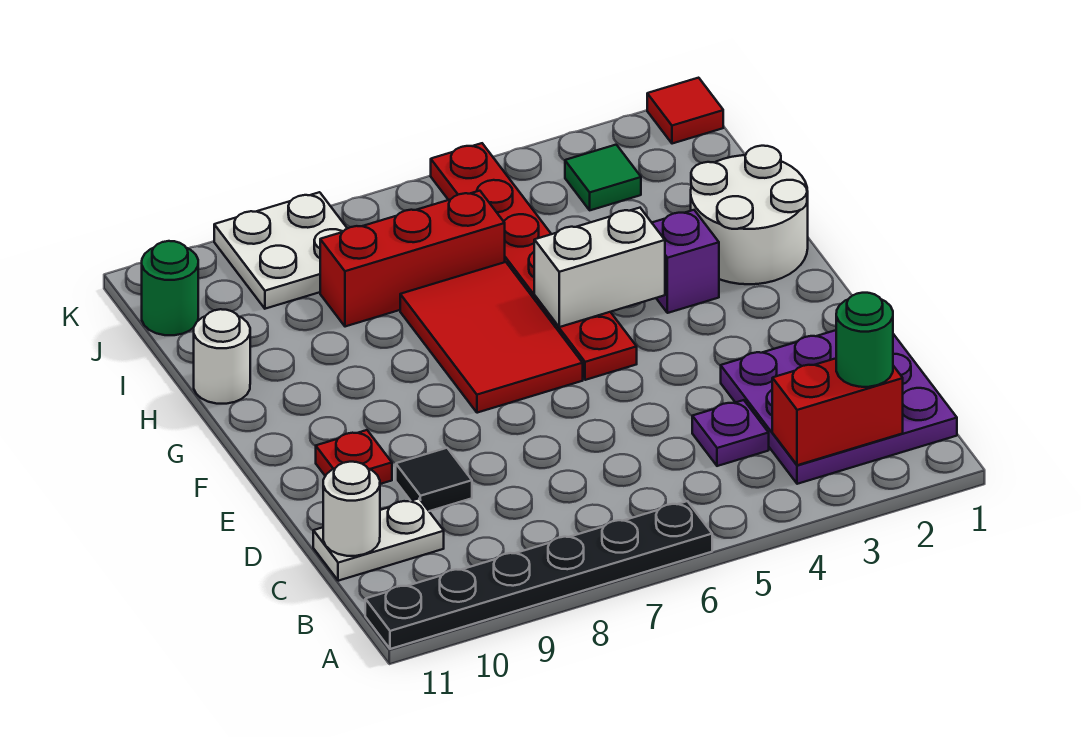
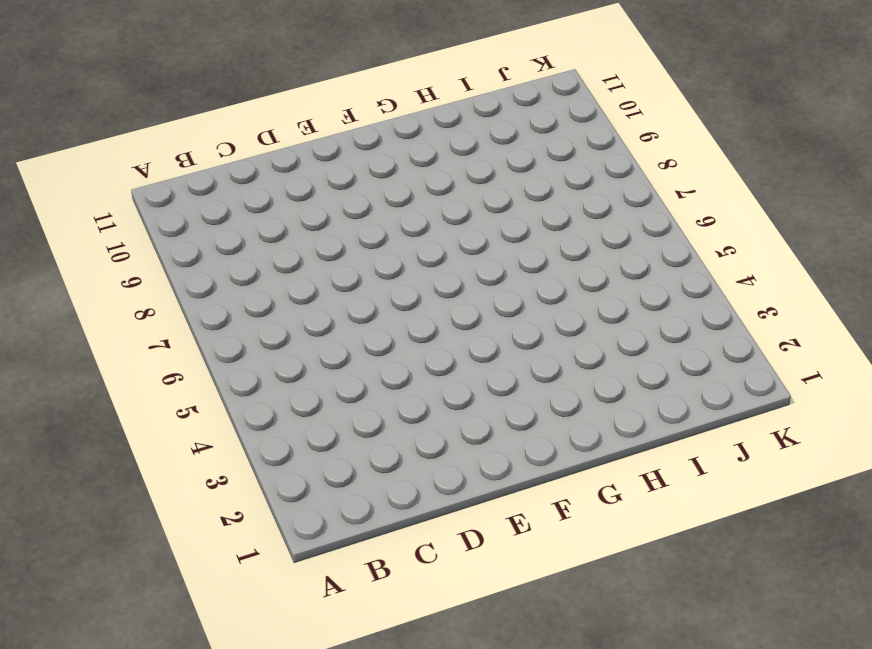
none -> black 1x6 plate [365,501,712,649]
none -> purple 3x3 plate [721,330,957,484]
none -> purple 1x1 plate [692,400,769,466]

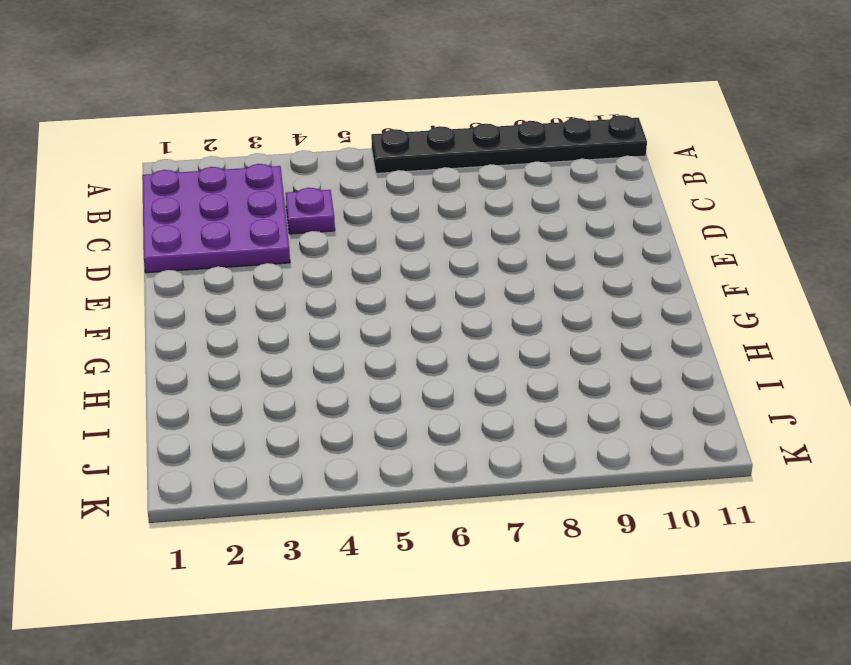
none -> white 1x2 plate [313,498,444,581]
none -> black 1x1 tile [396,448,472,511]
none -> red 1x1 plate [316,430,392,484]

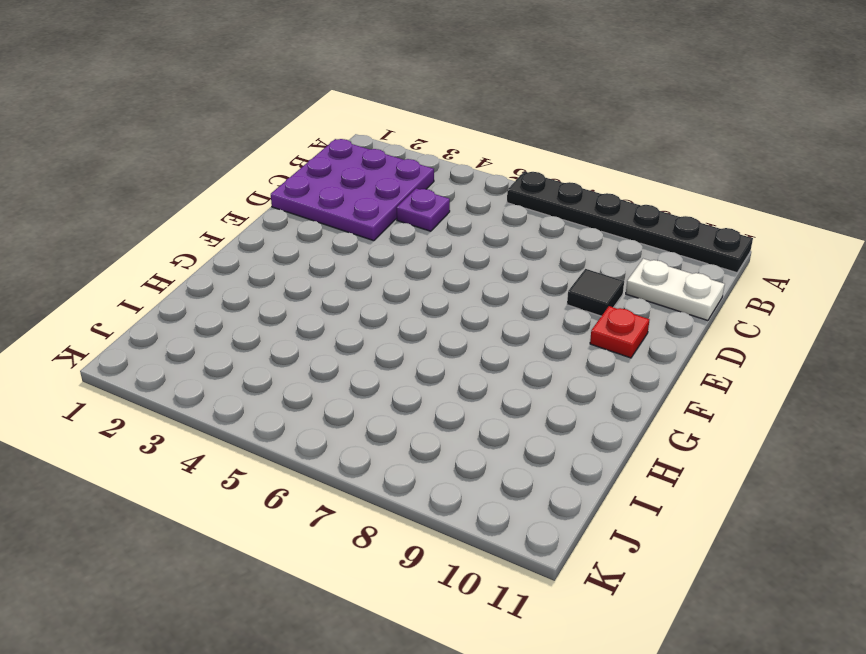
none -> red 1x6 plate [431,143,637,380]
none -> red 2x3 tile [400,262,583,413]
none -> white 2x2 round brick [691,146,808,284]

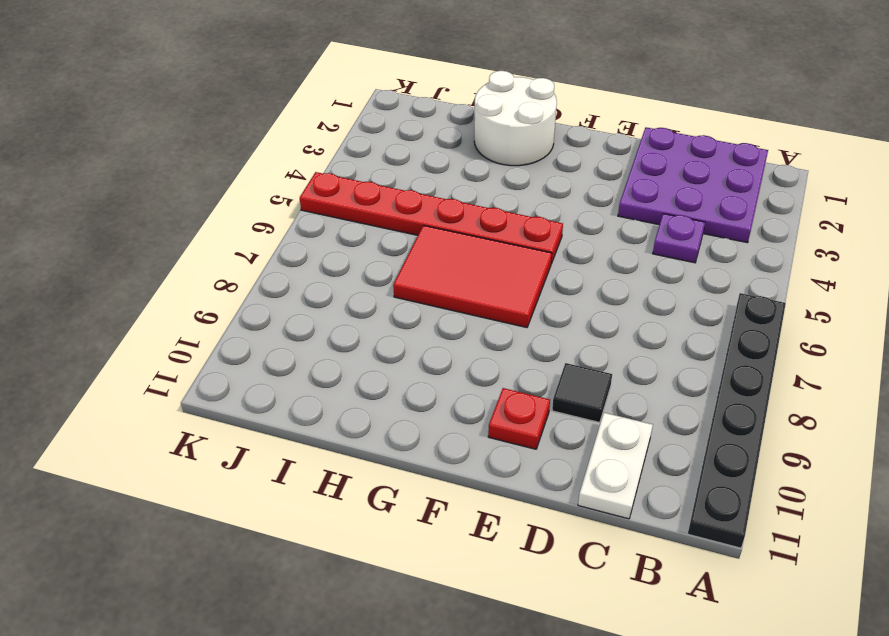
none -> purple 1x1 brick [652,210,719,313]
none -> white 1x1 round brick [194,309,250,404]
none -> red 1x3 brick [320,191,505,327]

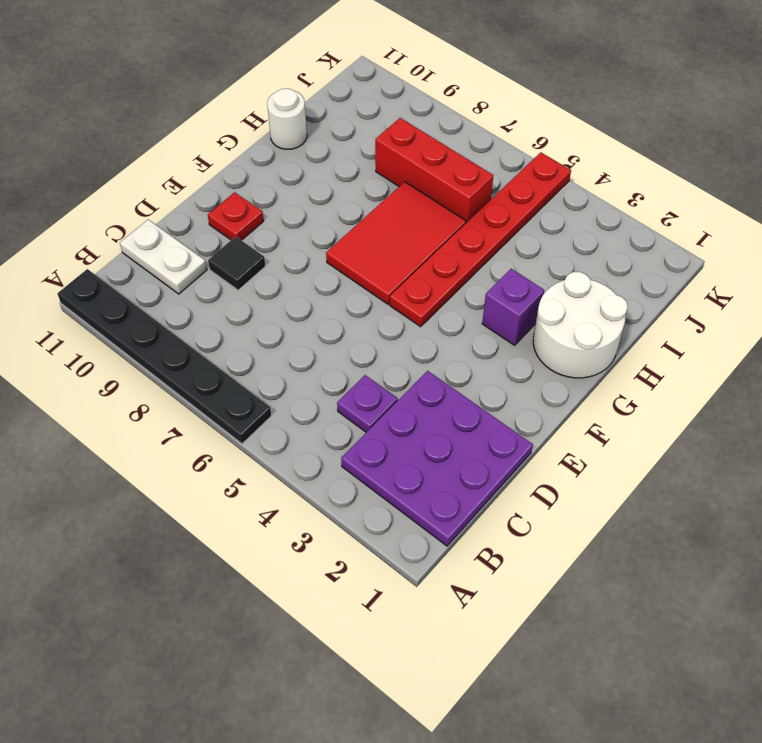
none -> green 1x1 tile [565,145,641,210]
none -> white 2x2 plate [214,192,347,309]
none -> green 1x1 round brick [142,241,198,335]

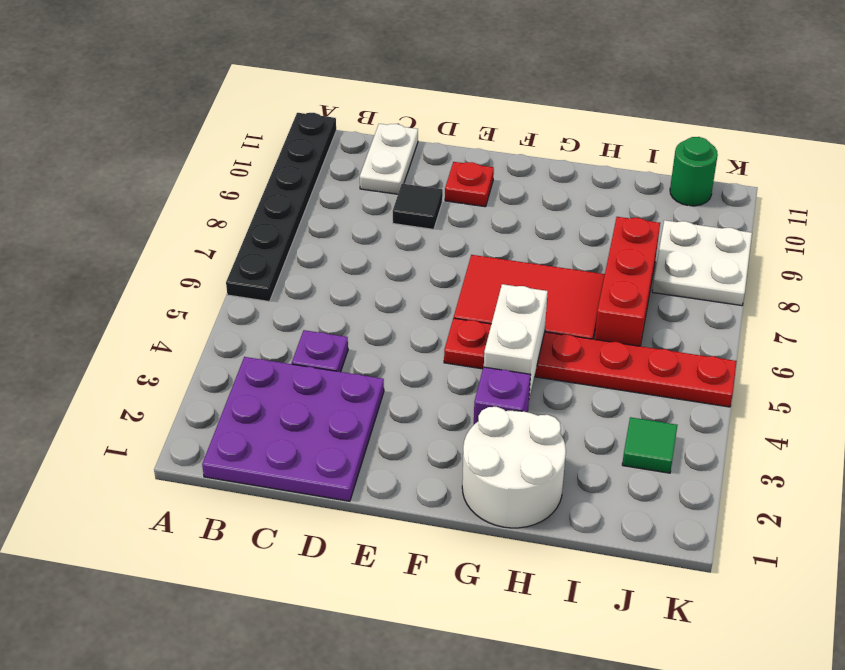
none -> white 1x1 round brick [194,309,250,404]
none -> red 1x1 tile [647,78,723,144]
none -> red 1x2 brick [772,358,903,465]

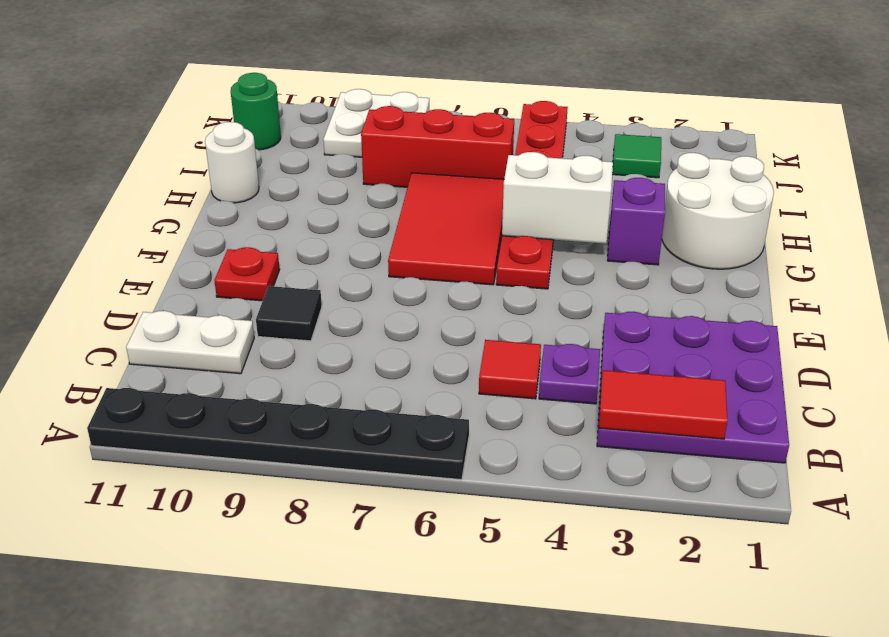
red 1x2 tile [599,370,727,439] -> red 1x2 brick [772,358,903,465]
red 1x1 tile [479,340,541,399] -> red 1x1 tile moved to [647,78,723,144]
none -> white 1x1 round brick [323,462,380,556]
none -> green 1x1 round brick [836,293,893,387]

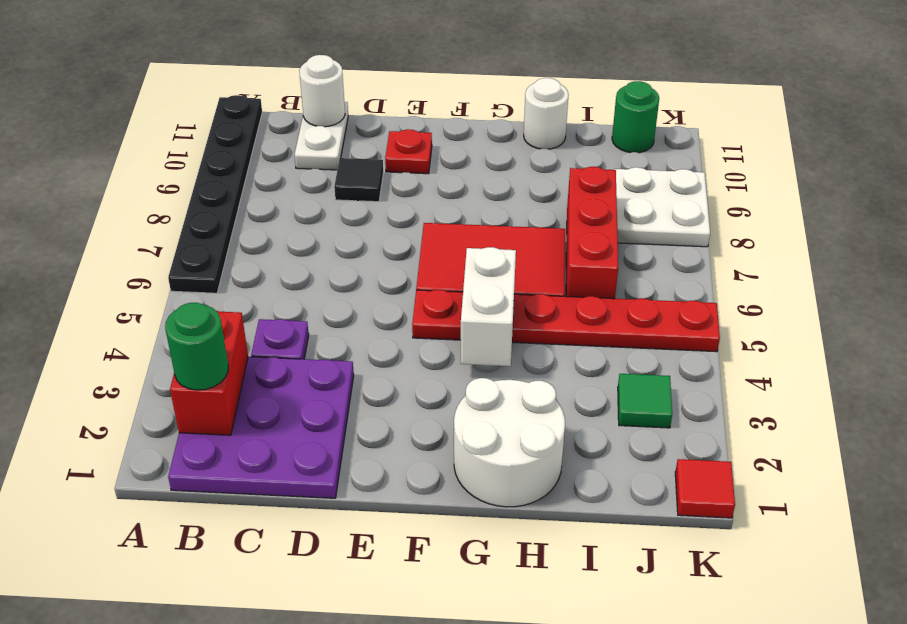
none -> purple 1x1 brick [652,210,719,313]

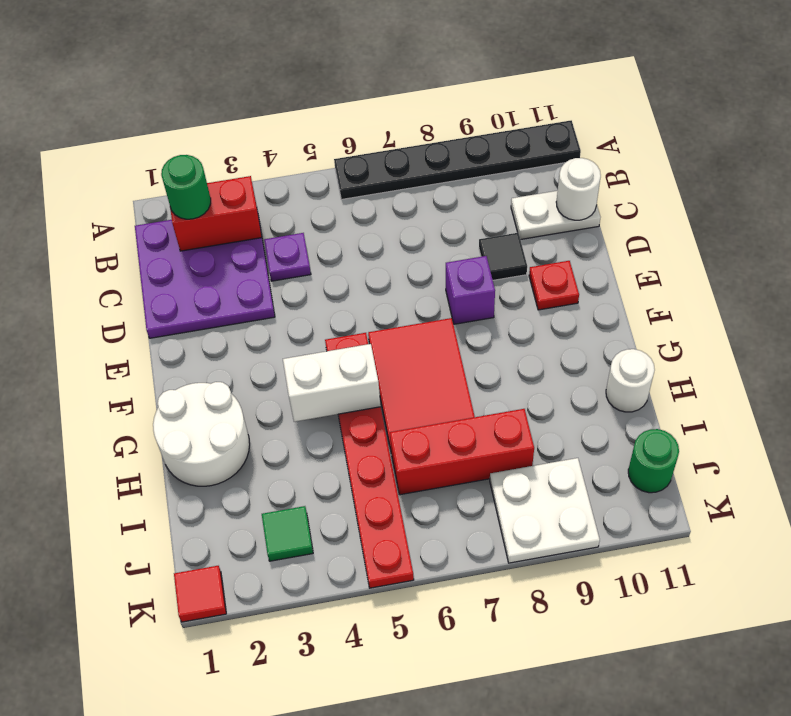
purple 1x1 brick [446,256,495,324] -> purple 1x1 brick moved to [652,210,719,313]

